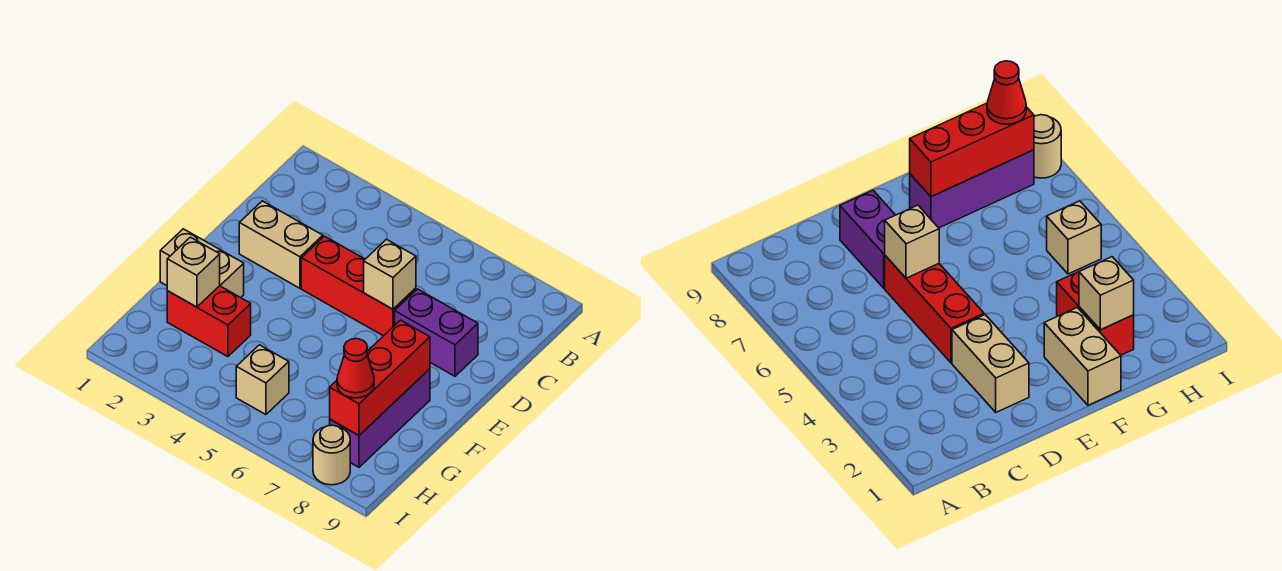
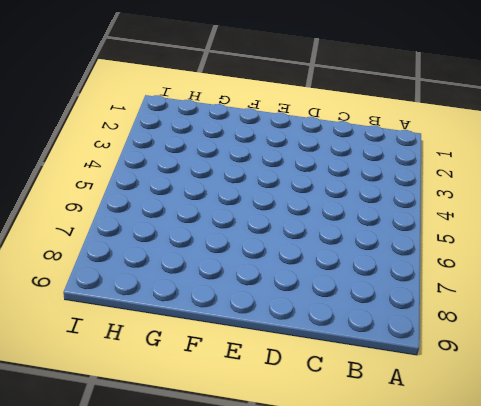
none -> tan 1x2 brick [239,201,323,288]
none -> red 1x3 brick [301,236,416,336]
none -> purple 1x2 brick [395,289,478,376]

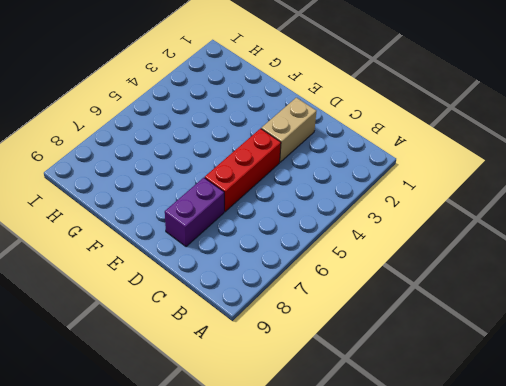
none -> tan 1x2 brick [160,229,244,298]
none -> purple 1x3 brick [330,369,430,467]
none -> red 1x2 brick [167,286,251,357]

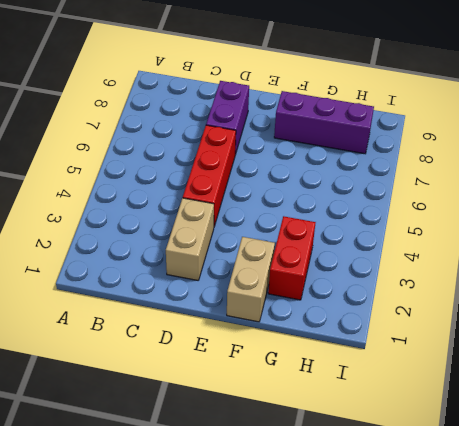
none -> tan 1x1 brick [236,345,289,415]
none -> tan 1x1 round brick [313,425,350,485]
none -> tan 1x1 brick [364,239,416,309]

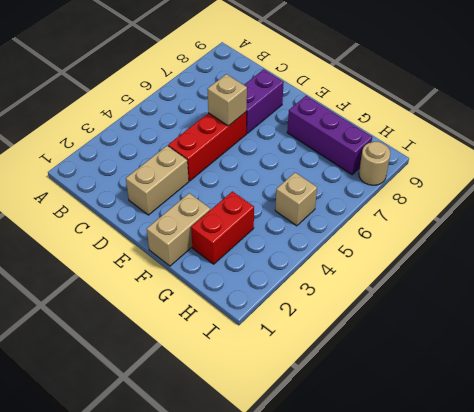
none -> red 1x3 brick [330,320,430,435]
none -> tan 1x1 brick [167,237,220,307]
none -> red 1x1 cone [337,339,374,398]

